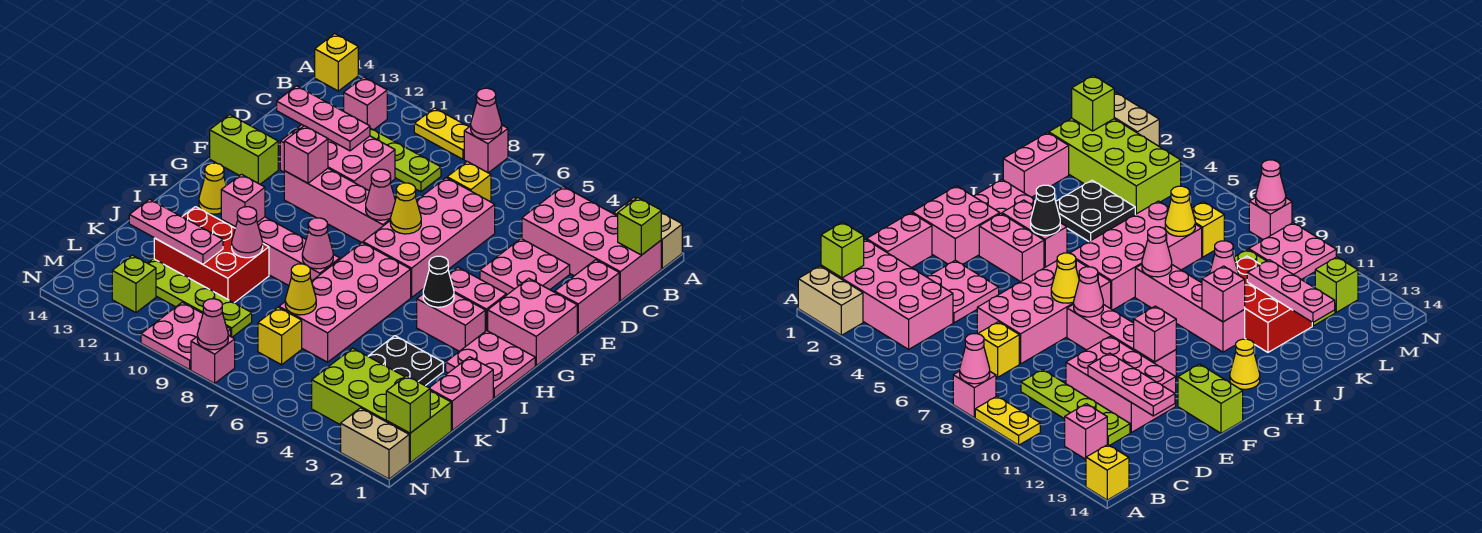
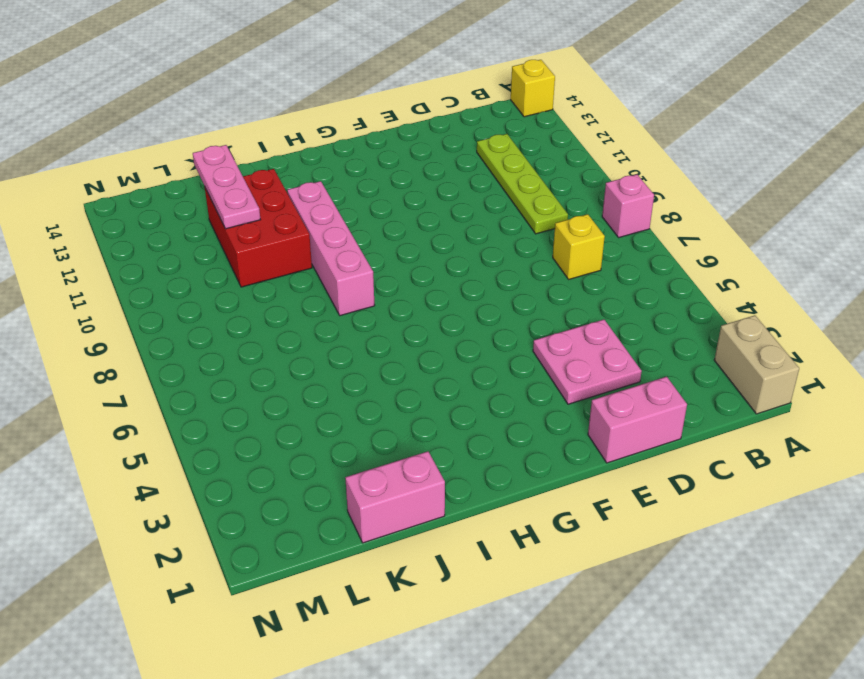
none -> yellow 1x2 plate [414,108,468,159]
none -> pink 2x4 brick [522,186,661,301]
none -> pink 1x1 brick [344,77,387,130]
none -> pink 2x4 brick [363,178,495,297]

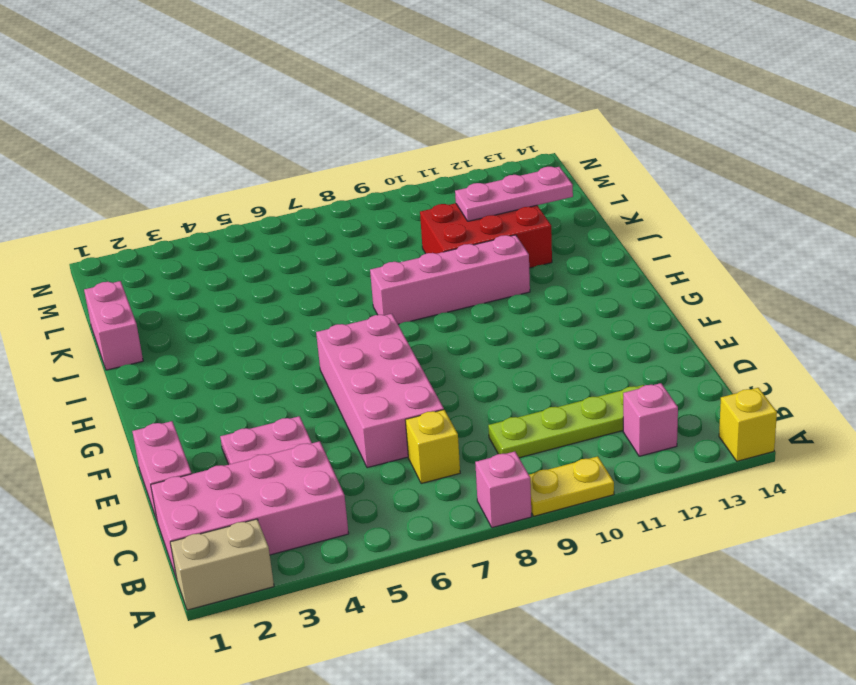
none -> pink 2x3 brick [280,125,395,190]
none -> pink 2x2 brick [488,278,577,366]
none -> pink 1x4 brick [284,169,390,243]
none -> lime 1x2 brick [210,114,278,184]

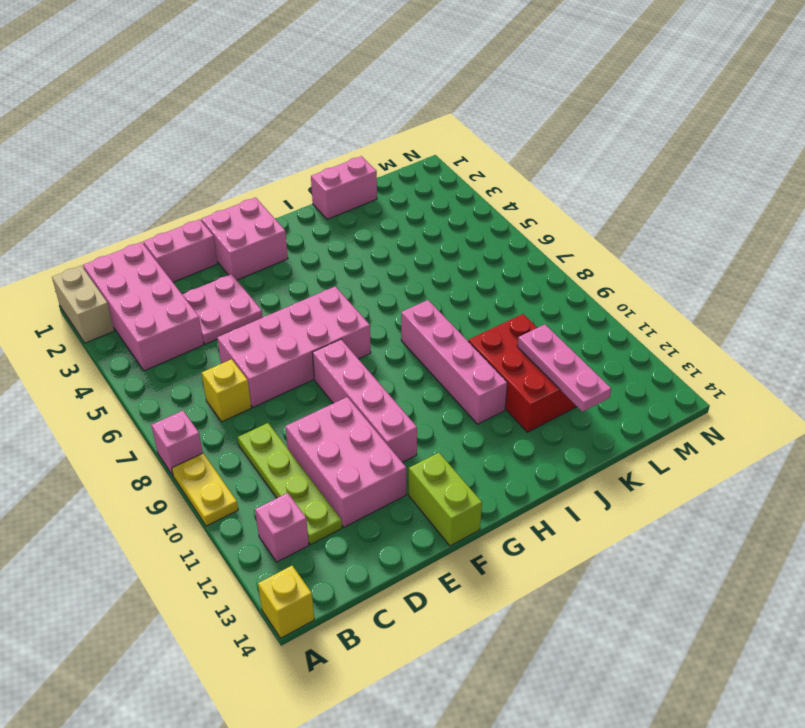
none -> pink 1x2 brick [449,267,506,331]
none -> pink 2x2 plate [446,331,535,398]
none -> pink 1x2 brick [417,293,485,351]
none -> pink 2x4 brick [279,243,411,362]

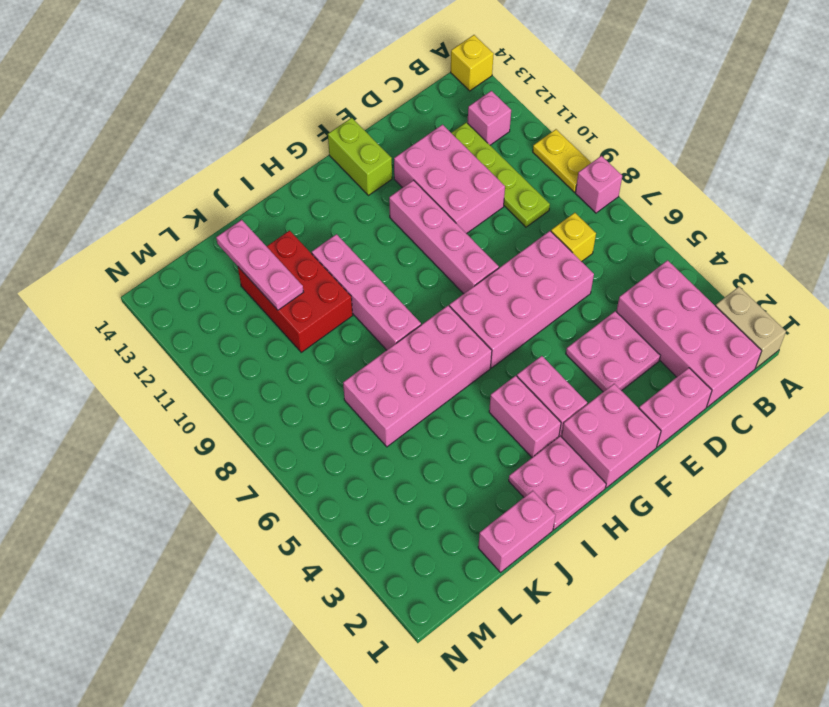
none -> yellow 1x1 cone [199,163,226,214]
none -> black 2x2 plate [368,336,443,386]
none -> lime 2x4 brick [312,348,451,463]
none -> yellow 1x1 brick [258,307,302,365]

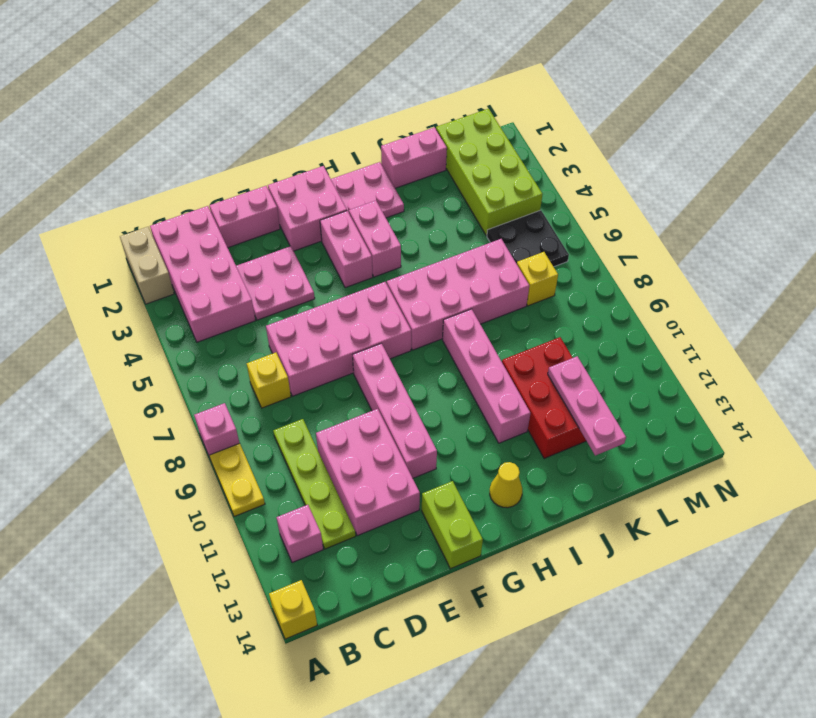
black 2x2 plate [487,210,569,267] -> black 2x2 plate moved to [368,336,443,386]
none -> lime 1x4 plate [148,259,252,337]
none -> pink 2x2 plate [141,302,231,370]
none -> lime 1x1 brick [112,255,156,313]
none -> tan 1x2 brick [341,408,409,479]

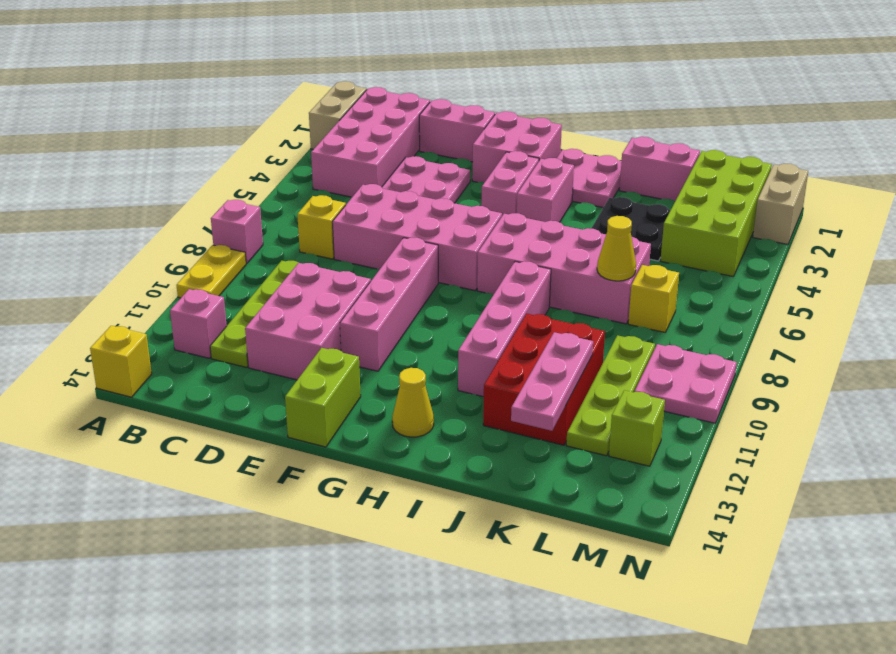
none -> pink 1x1 brick [191,335,235,383]
none -> pink 1x1 cone [471,88,502,139]
none -> lime 1x1 brick [618,198,661,255]
none -> pink 1x3 plate [277,86,370,151]

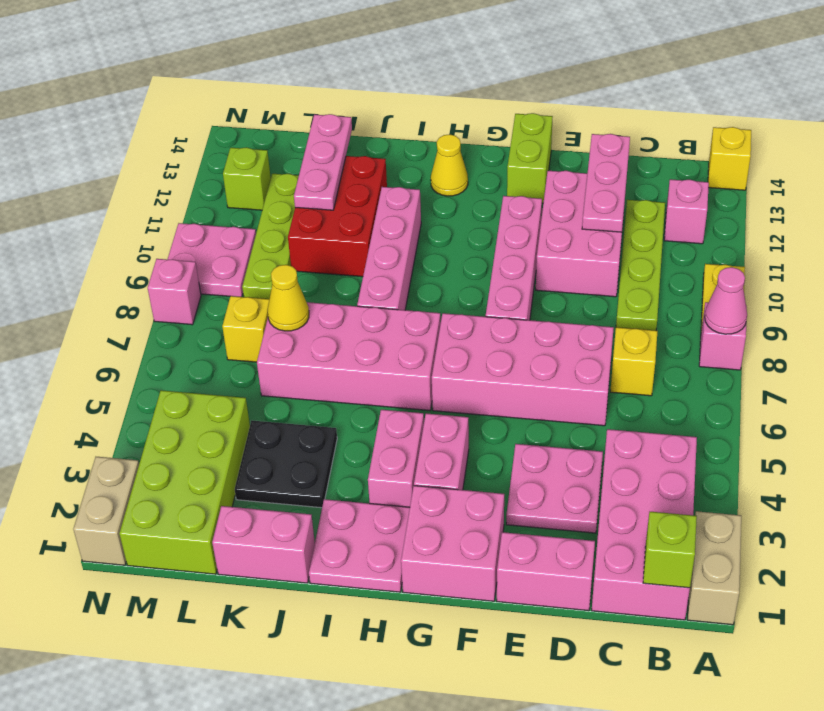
none -> yellow 1x1 cone [390,183,421,234]
none -> pink 1x1 cone [366,169,395,220]
none -> pink 1x1 brick [284,126,328,183]
none -> black 1x1 cone [423,256,454,307]

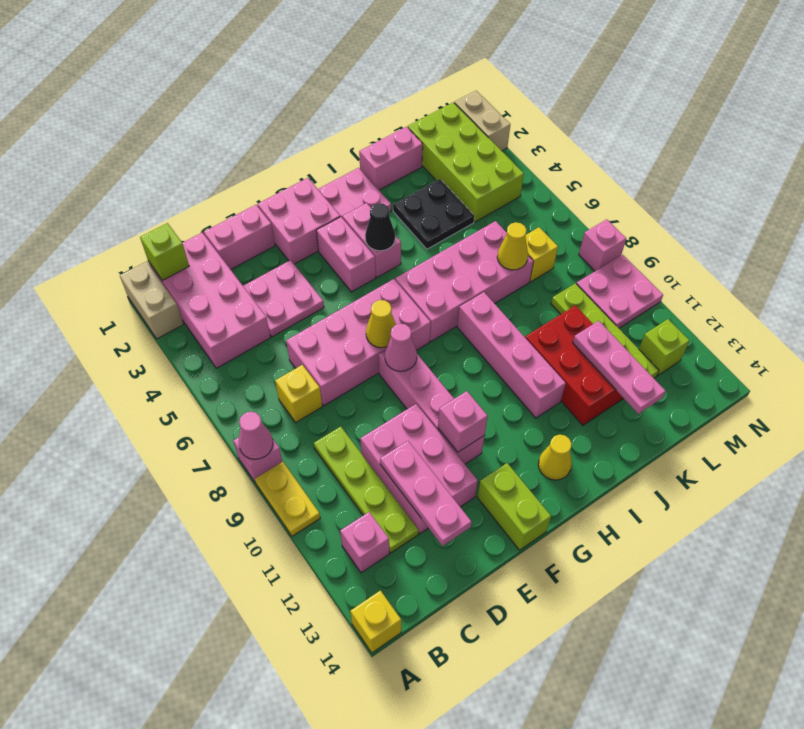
none -> pink 1x1 cone [302,218,333,269]
none -> pink 1x1 brick [221,174,265,227]
none -> pink 1x1 cone [232,207,263,258]
none -> lime 1x1 brick [386,376,430,433]

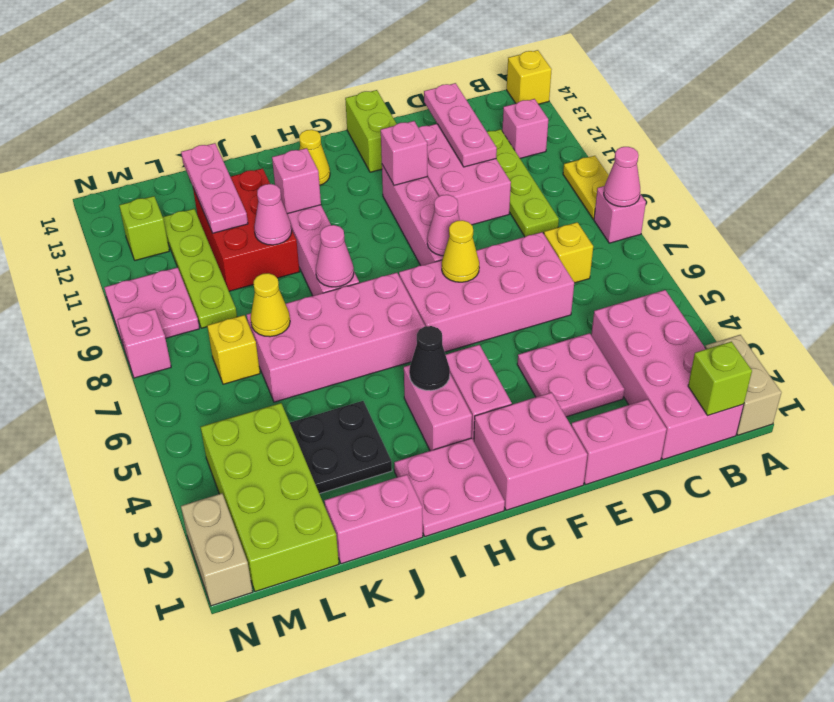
none -> lime 1x1 brick [386,376,430,433]
none -> pink 1x1 cone [197,299,228,350]

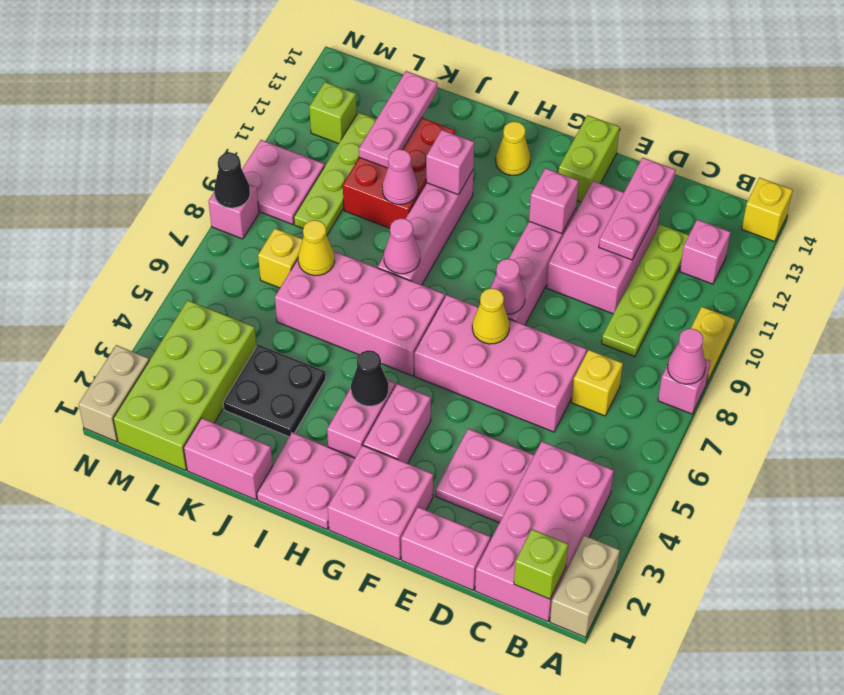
black 1x1 cone [214,153,250,208] -> pink 1x1 cone [197,299,228,350]
none -> lime 1x1 brick [386,376,430,433]

